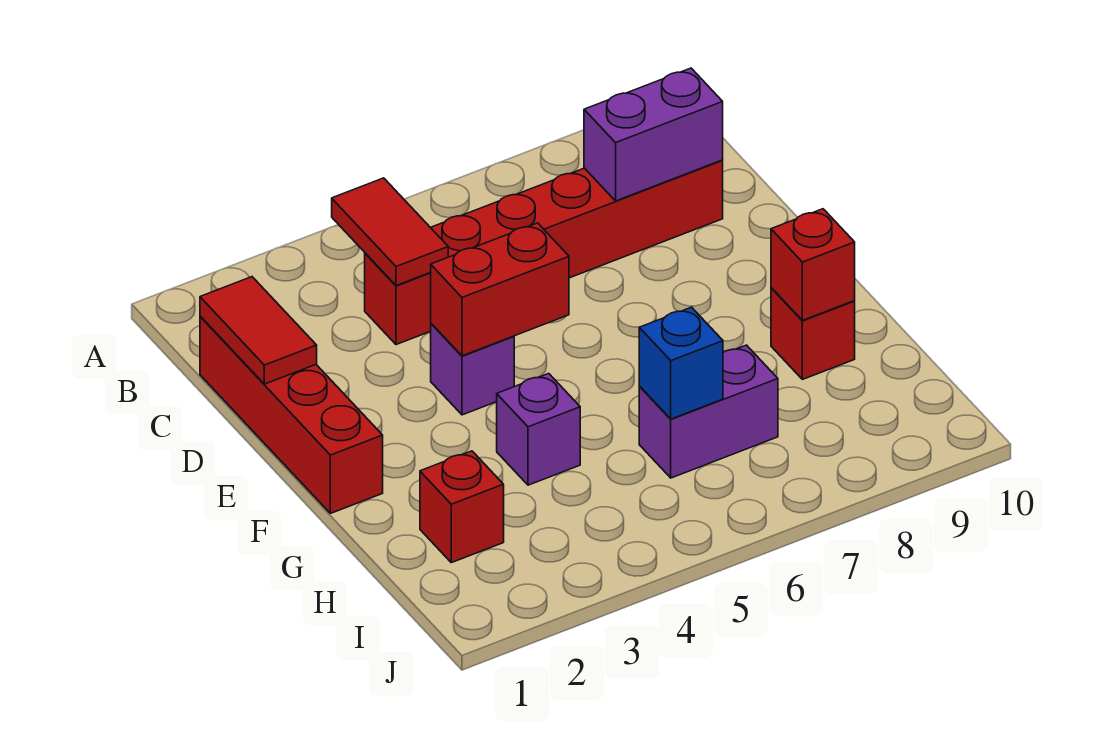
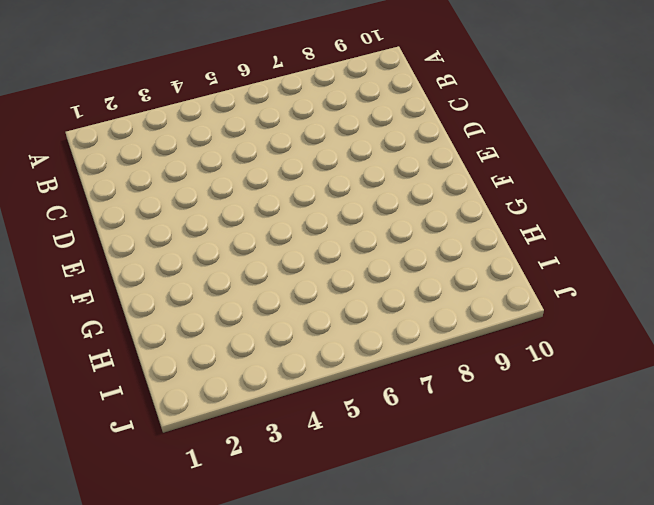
none -> red 1x4 brick [200,316,383,513]
none -> red 1x6 brick [365,160,723,345]
none -> purple 1x1 brick [431,324,514,415]

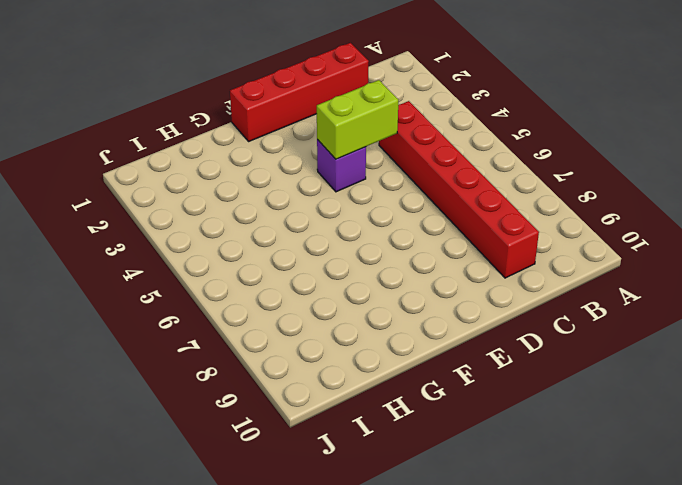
lime 1x2 brick [317,80,398,159] -> red 1x2 brick [431,223,569,356]
none -> purple 1x1 brick [497,373,580,485]
none -> red 1x1 brick [771,288,855,379]
none -> red 1x1 brick [420,451,504,563]

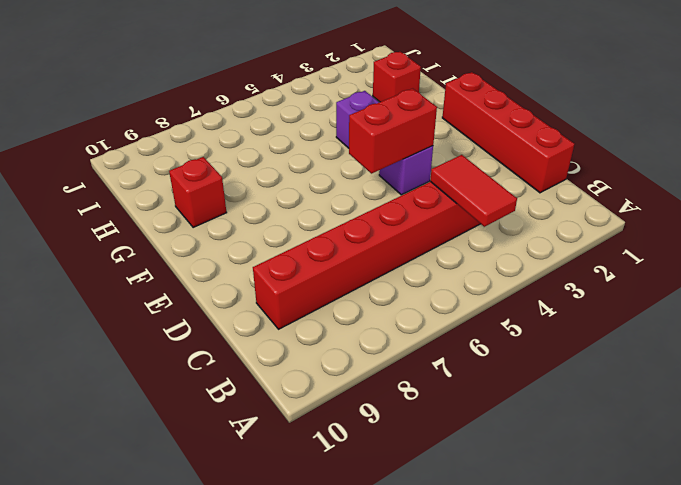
none -> purple 1x2 brick [639,345,778,478]
none -> red 1x2 tile [200,277,317,384]
none -> purple 1x2 brick [584,68,723,201]

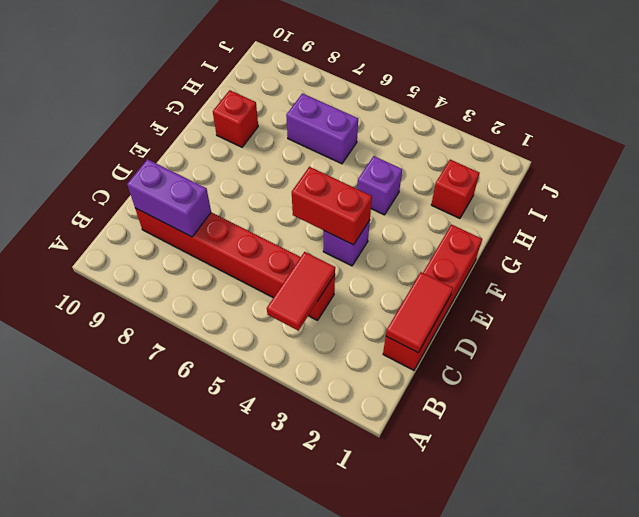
none -> red 1x1 brick [771,209,855,320]
none -> blue 1x1 brick [639,307,723,419]

